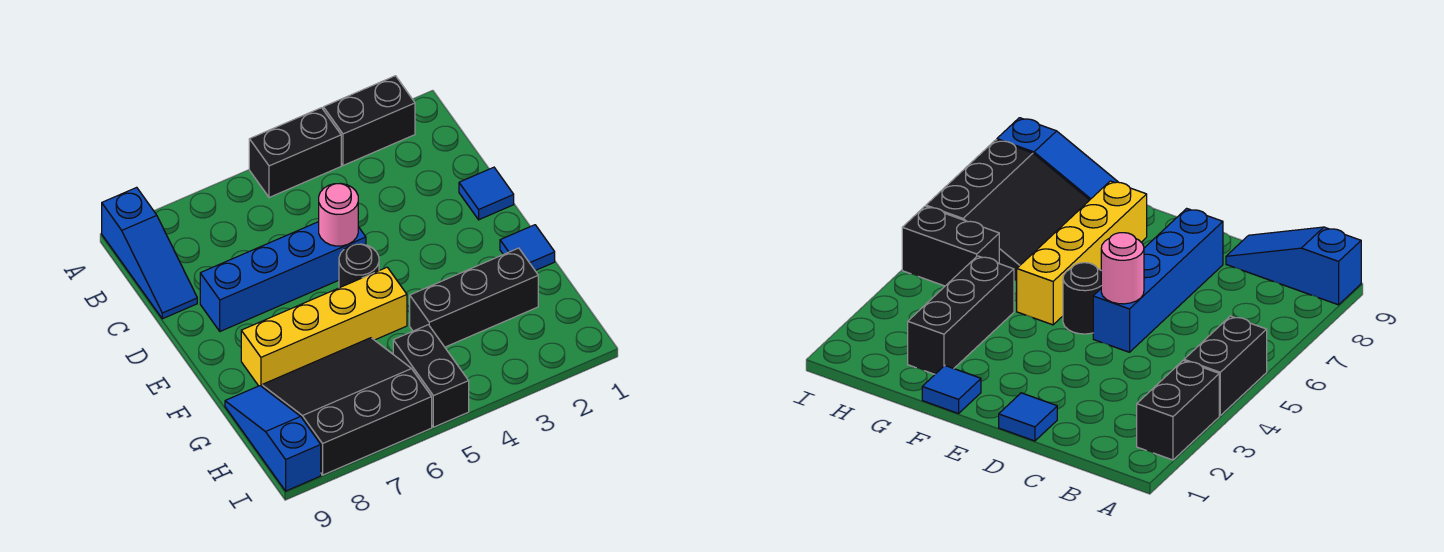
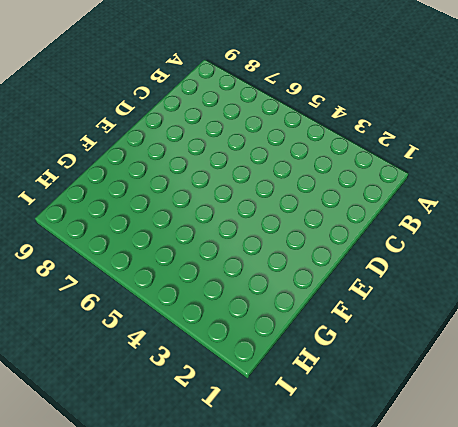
none -> black 1x2 brick [323,76,415,166]
none -> black 1x2 brick [249,108,341,197]
none -> blue 1x3 slope [102,187,197,319]

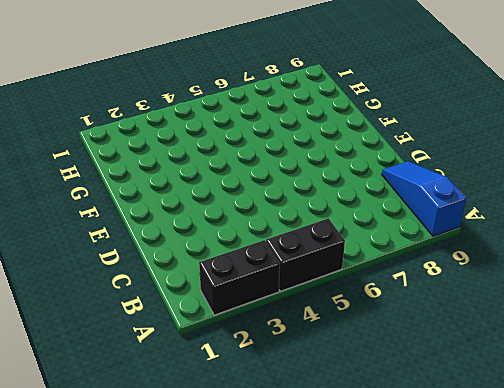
none -> blue 1x1 tile [459,167,514,220]
none -> blue 1x4 brick [200,222,366,331]
none -> black 1x1 round brick [339,244,379,288]

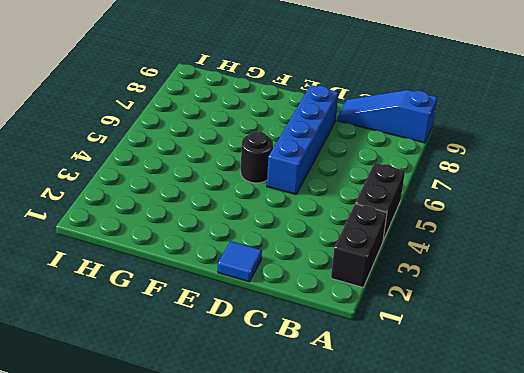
none -> blue 1x1 tile [500,225,555,271]
none -> yellow 1x4 brick [241,267,407,387]
none -> black 1x3 brick [410,248,538,347]

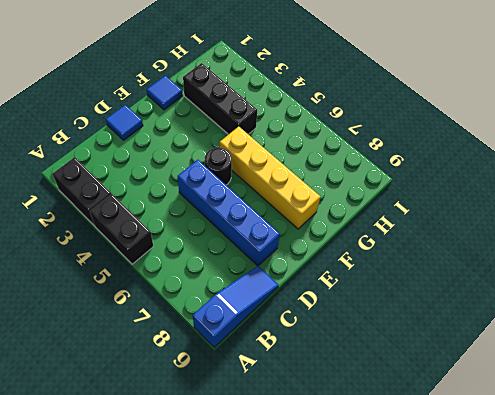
none -> black 3x3 slope [262,338,432,475]
none -> blue 1x3 slope [225,386,321,491]
none -> black 1x2 brick [393,325,469,427]

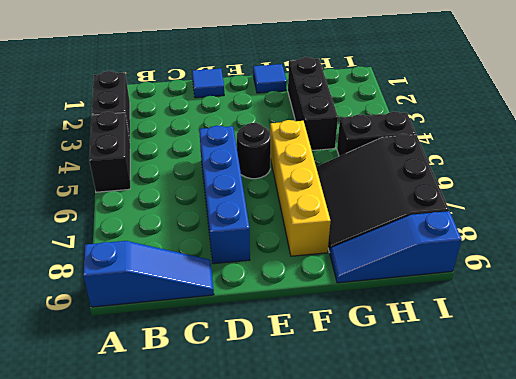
none -> pink 1x1 round brick [319,183,358,246]

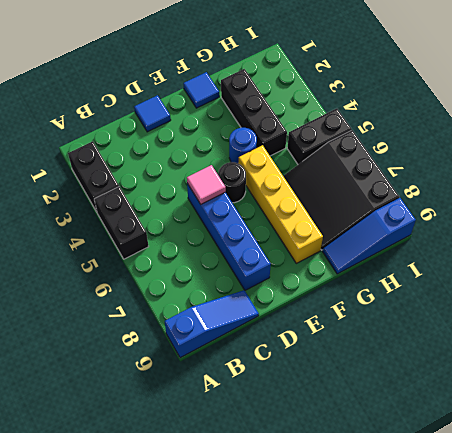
pink 1x1 tile [187,165,226,204] -> pink 1x1 round brick [319,183,358,246]
blue 1x1 round brick [229,128,257,163] -> none

